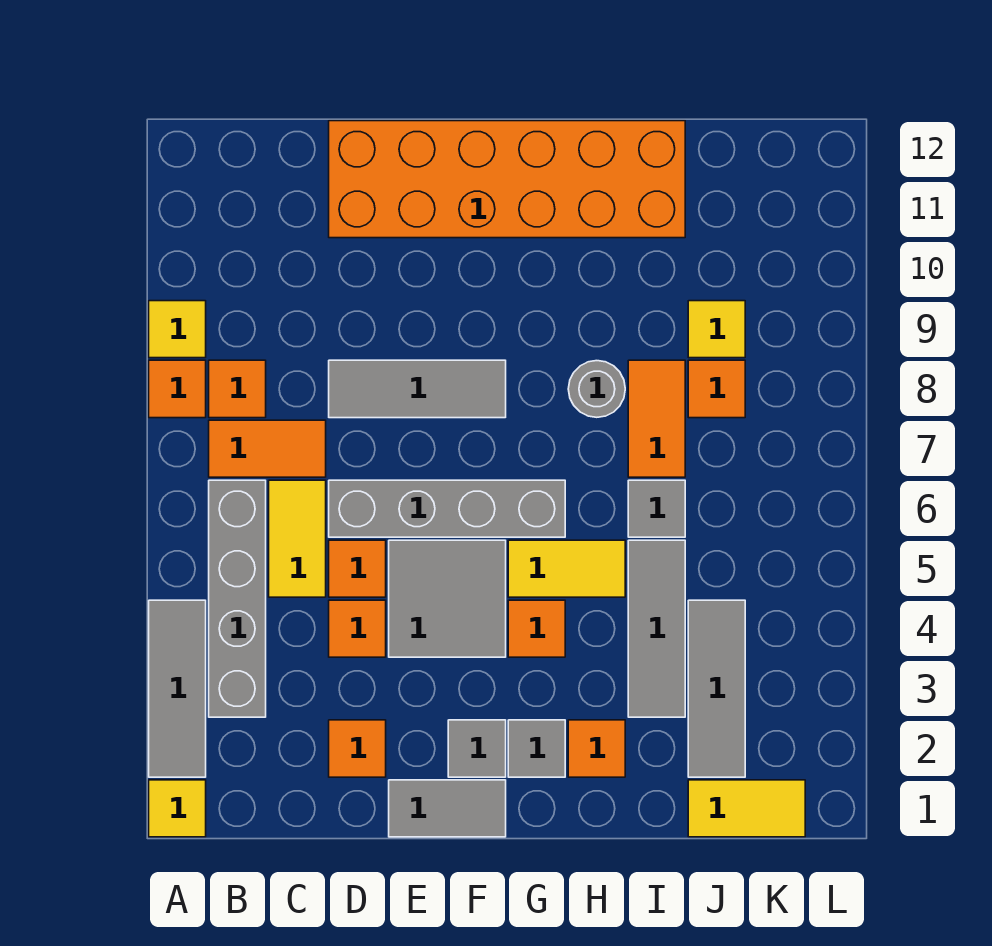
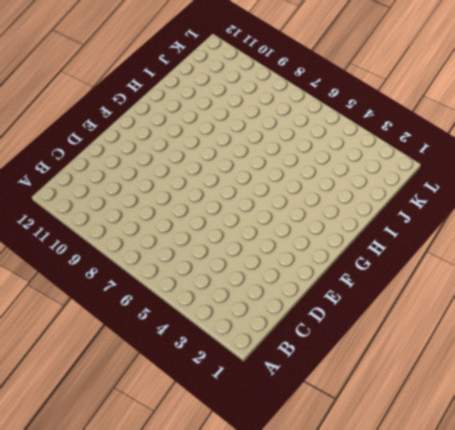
none -> yellow 1x1 tile [149,780,206,837]
none -> grey 1x3 tile [149,600,206,777]
none -> orange 1x1 tile [149,360,206,418]

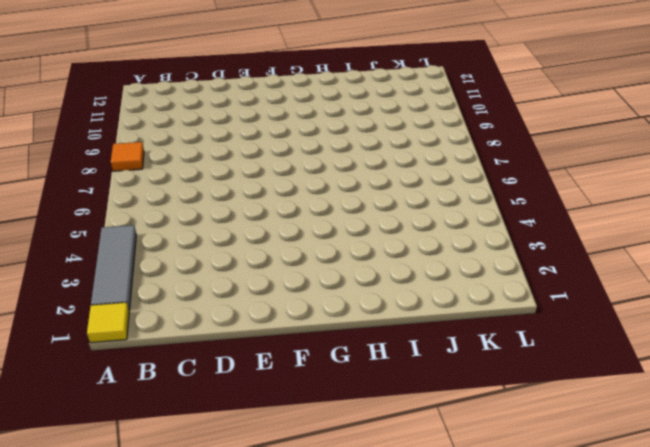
none -> yellow 1x1 tile [149,301,206,358]
none -> grey 1x4 brick [209,480,266,717]
none -> orange 1x2 tile [209,420,326,477]

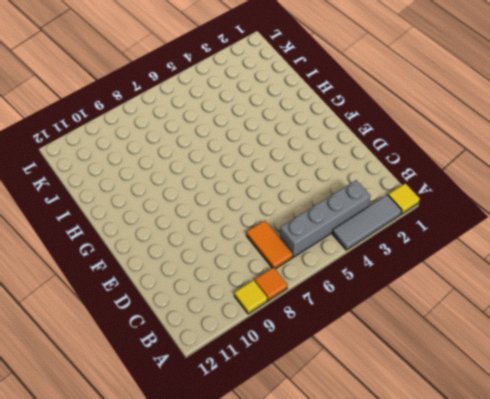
none -> orange 1x1 tile [209,360,266,418]
none -> yellow 1x2 tile [269,480,326,597]
none -> orange 1x1 tile [329,720,386,777]

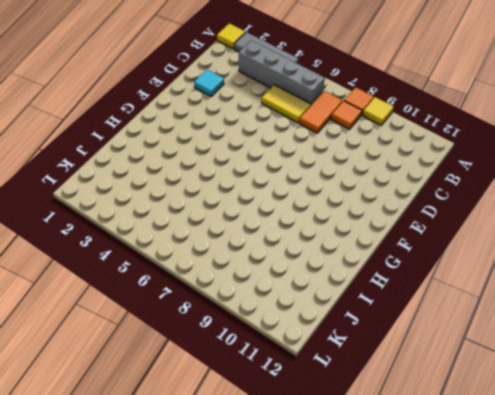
cyan 1x1 tile [194,69,224,96] -> orange 1x1 tile [329,720,386,777]
none -> orange 1x1 tile [329,600,386,657]
none -> orange 1x1 tile [329,540,386,597]
none -> grey 1x4 brick [329,480,565,537]

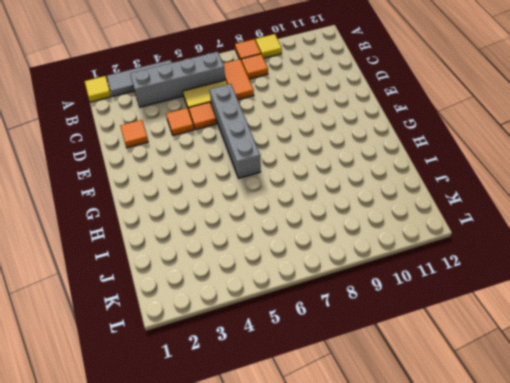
none -> grey 1x3 tile [329,360,506,418]
none -> orange 2x6 brick [329,121,685,238]
none -> grey 1x2 tile [389,780,506,837]

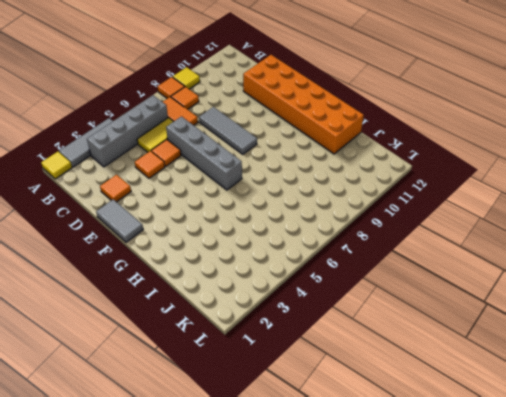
none -> grey 2x2 tile [389,540,506,657]
none -> grey 1x1 tile [448,720,506,777]
none -> grey 1x1 tile [508,720,565,777]

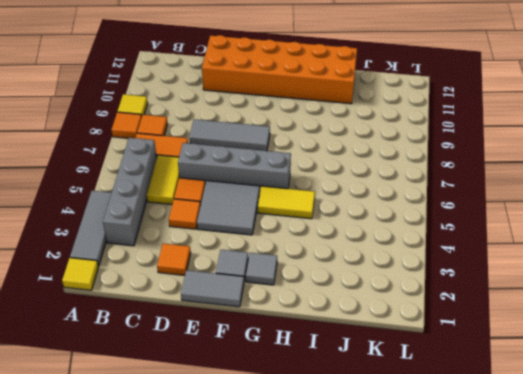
none -> orange 1x1 tile [508,600,565,657]
none -> orange 1x1 tile [568,720,625,777]
none -> grey 1x1 round brick [568,361,625,417]

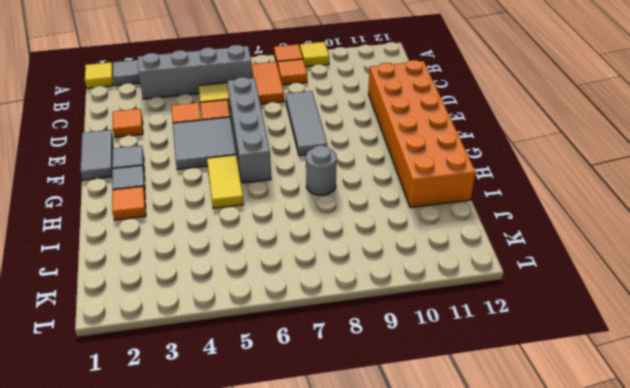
none -> orange 1x1 tile [508,600,565,657]
none -> grey 1x3 tile [628,540,685,717]
none -> grey 1x1 tile [628,480,685,537]

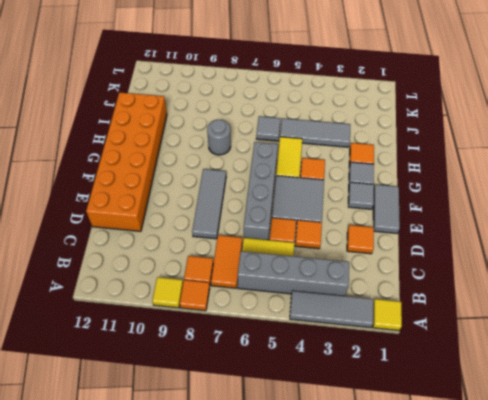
none -> orange 1x2 tile [628,360,685,477]
none -> yellow 1x2 tile [688,780,805,837]
none -> grey 1x3 tile [688,600,745,777]

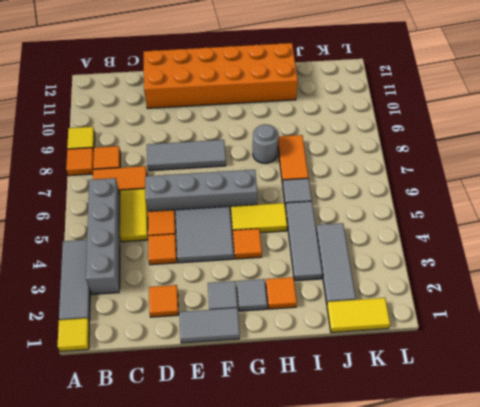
none -> orange 1x1 tile [688,360,745,418]
none -> yellow 1x1 tile [688,301,745,358]

